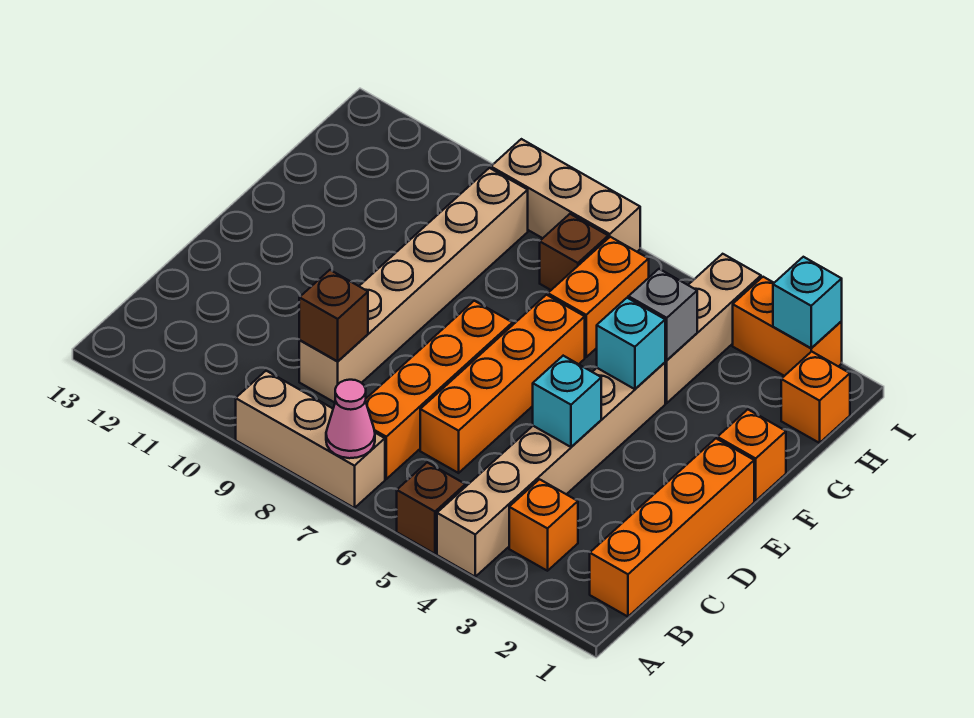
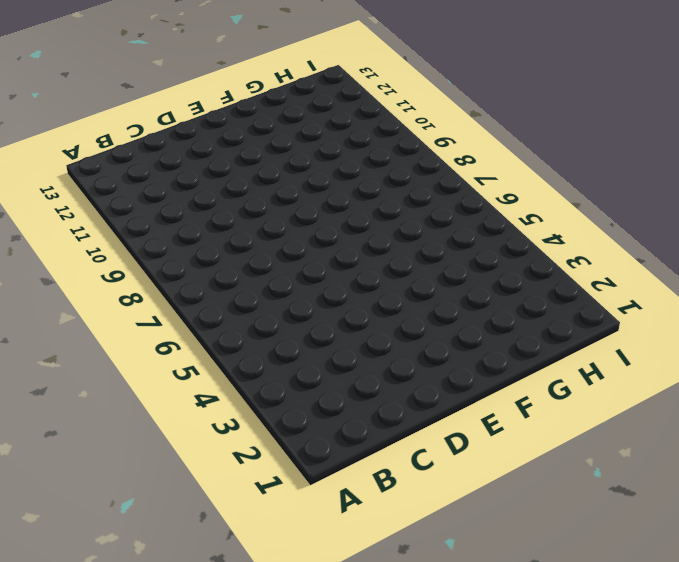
none -> tan 1x6 brick [437,363,665,577]
none -> brown 1x1 brick [397,462,465,554]
none -> tan 1x3 brick [236,371,385,508]

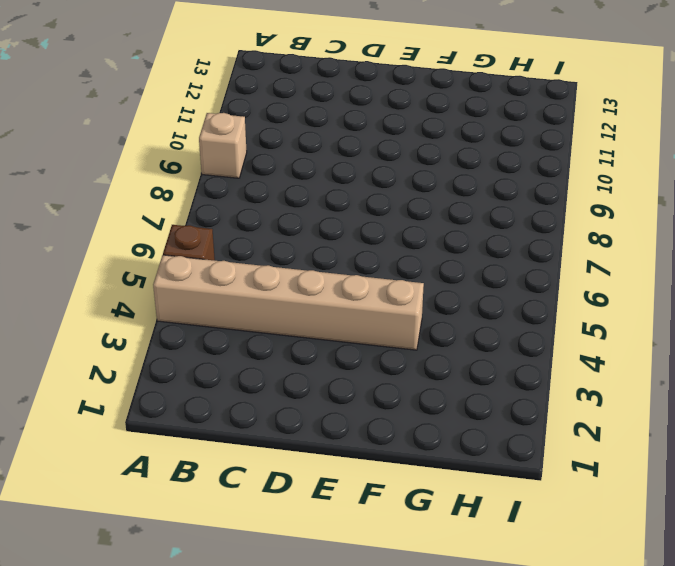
tan 1x1 brick [199,113,247,178] -> tan 1x3 brick [236,371,385,508]
none -> orange 1x4 brick [590,439,754,617]
none -> orange 1x1 brick [509,479,578,571]
none -> orange 1x4 brick [366,301,513,479]

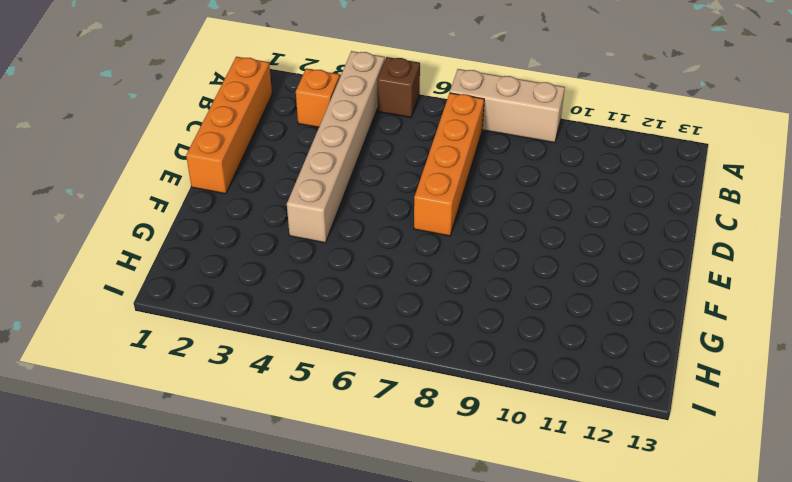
none -> orange 1x4 brick [420,295,585,473]
none -> tan 1x6 brick [299,168,528,403]
none -> orange 1x1 brick [717,410,786,501]

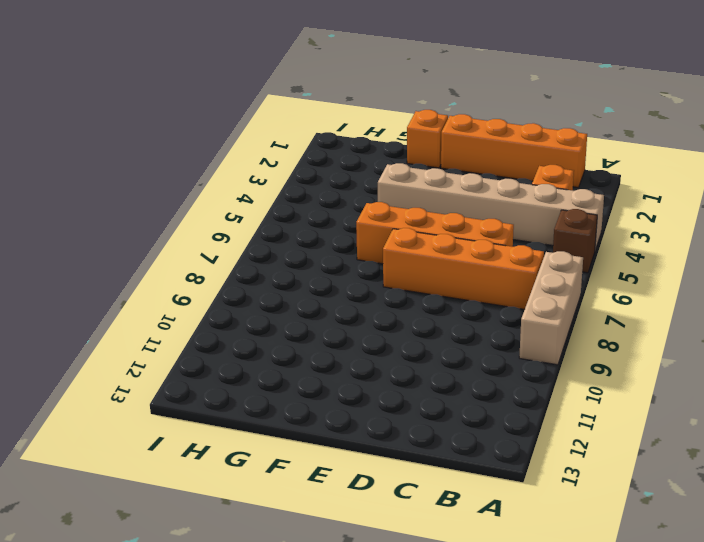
none -> tan 1x6 brick [299,168,528,403]
none -> tan 1x3 brick [665,254,761,403]
none -> orange 1x2 brick [548,237,649,357]

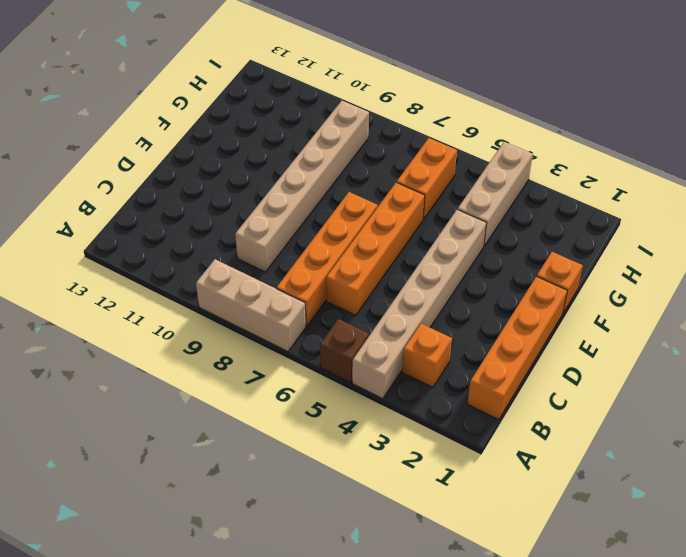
none -> orange 1x1 brick [781,351,850,443]
none -> brown 1x1 brick [540,214,608,290]
none -> orange 1x2 brick [733,277,842,376]

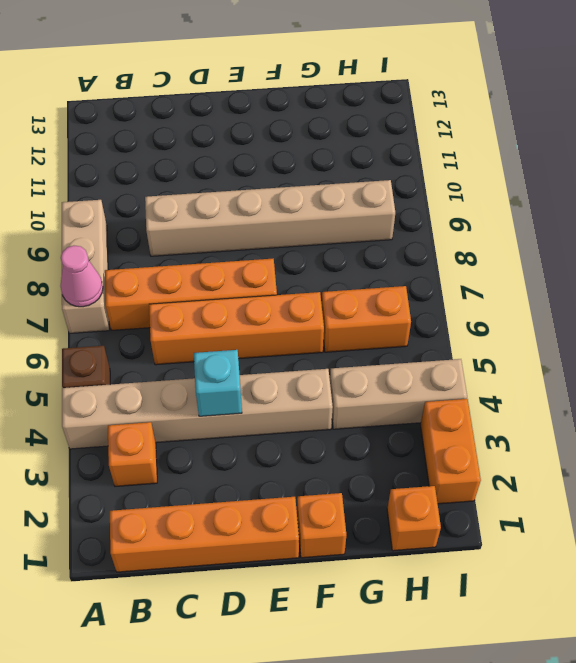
none -> brown 1x1 brick [540,214,608,290]
none -> tan 1x3 brick [491,139,640,252]
none -> brown 1x1 brick [299,270,368,361]

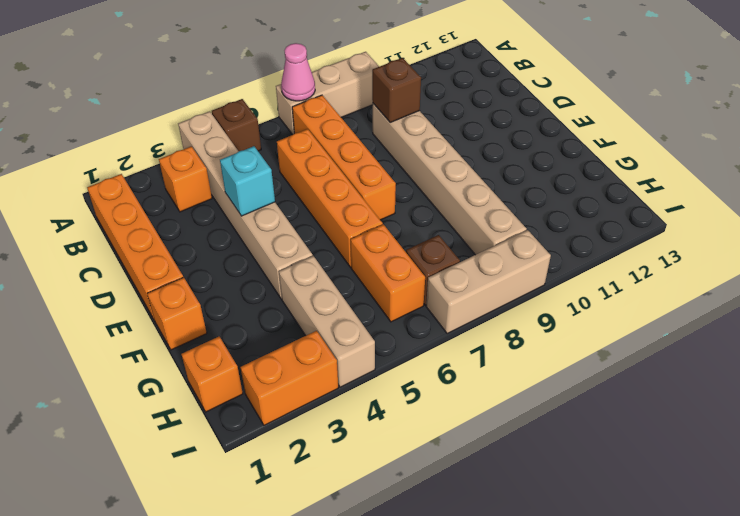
none -> cyan 1x1 brick [597,298,665,389]
none -> grey 1x1 brick [628,269,697,360]
none -> cyan 1x1 brick [773,257,842,348]

